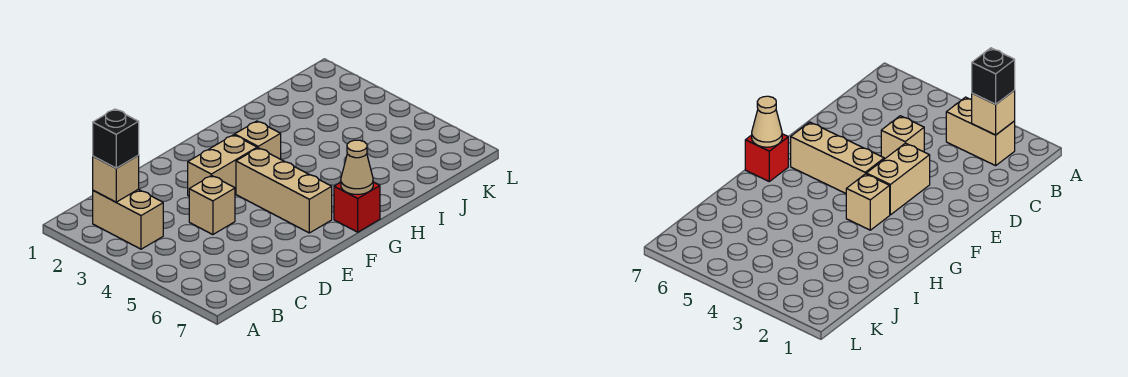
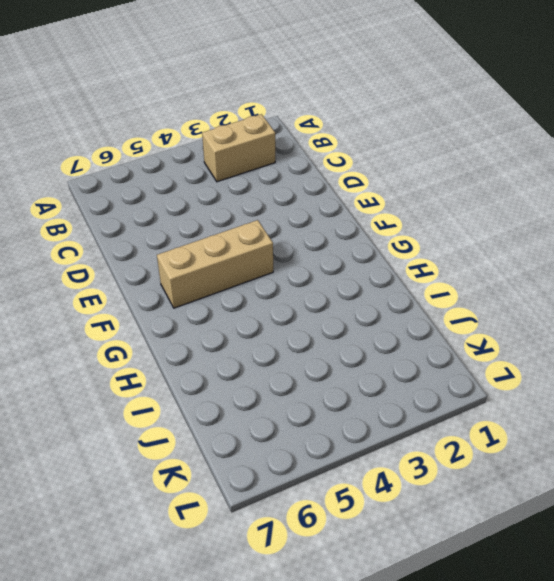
none -> tan 1x1 brick [189,175,235,235]
none -> tan 1x2 brick [188,135,257,196]

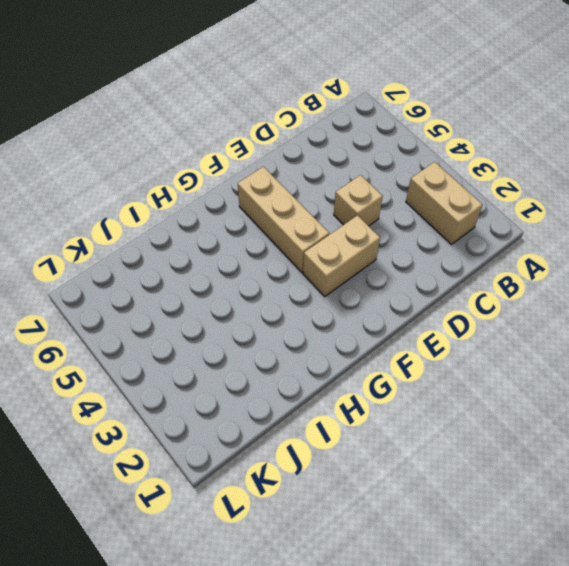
none -> tan 1x1 brick [235,121,281,159]
none -> red 1x1 brick [334,182,380,232]

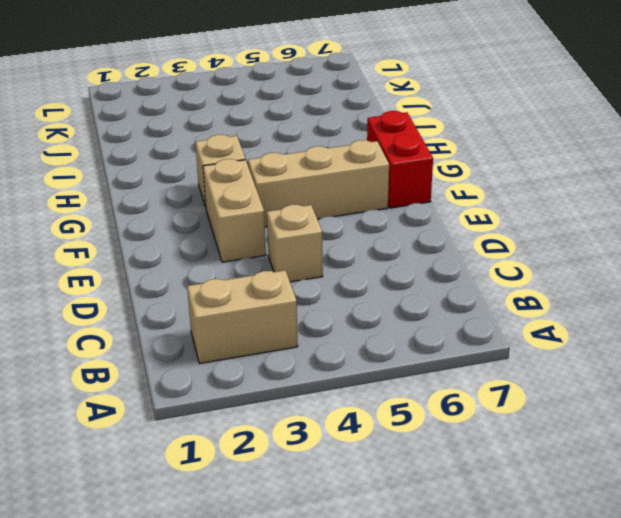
red 1x2 brick [367,111,433,208] -> red 1x1 brick [334,182,380,232]
none -> tan 1x1 brick [93,156,139,202]
none -> tan 1x1 cone [341,140,373,194]

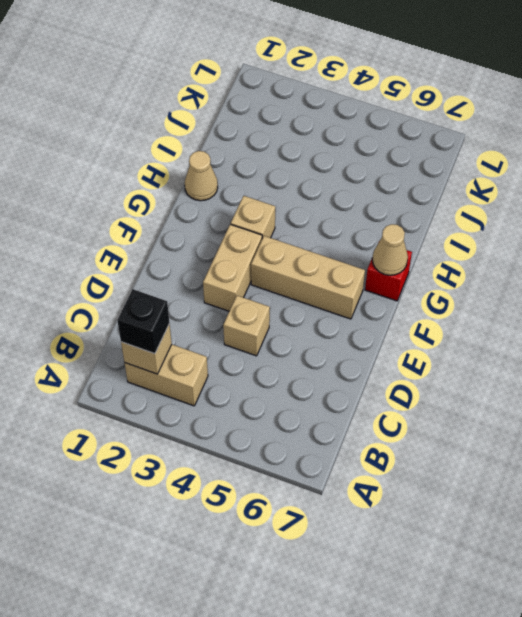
tan 1x1 cone [185,151,218,201] -> none

